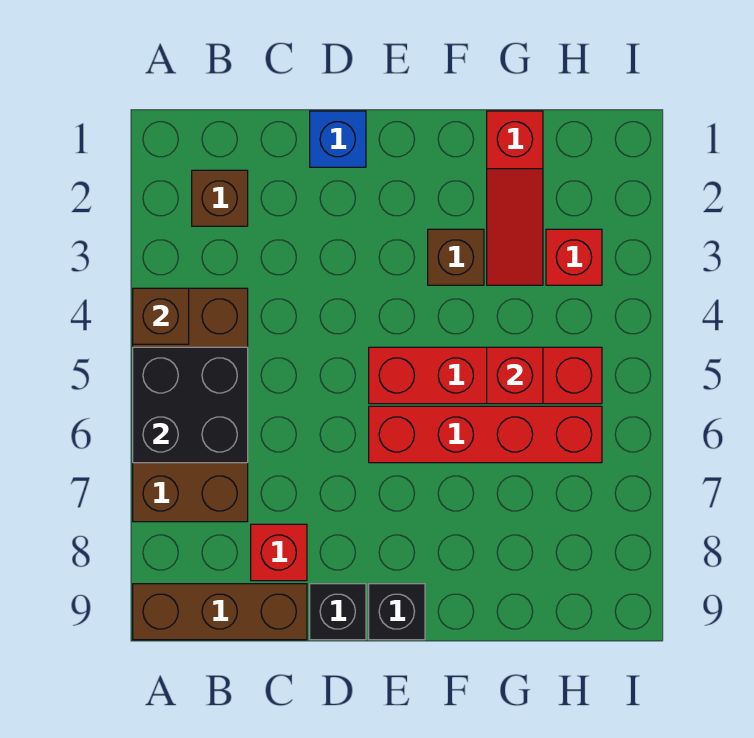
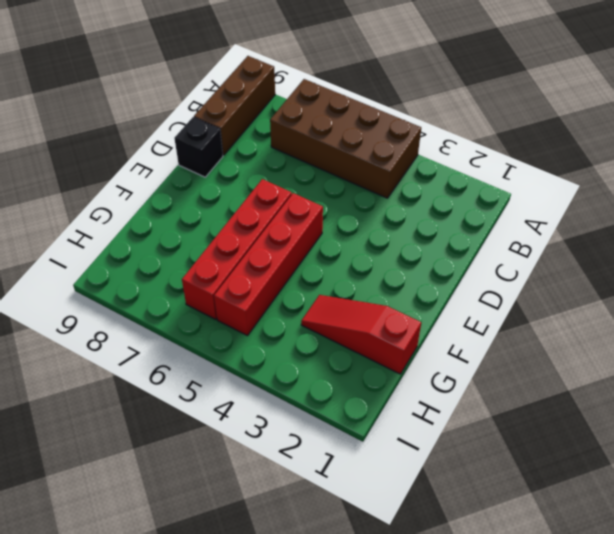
none -> brown 1x1 brick [192,170,248,226]
none -> red 1x1 brick [251,524,307,581]
none -> blue 1x1 brick [310,111,366,167]

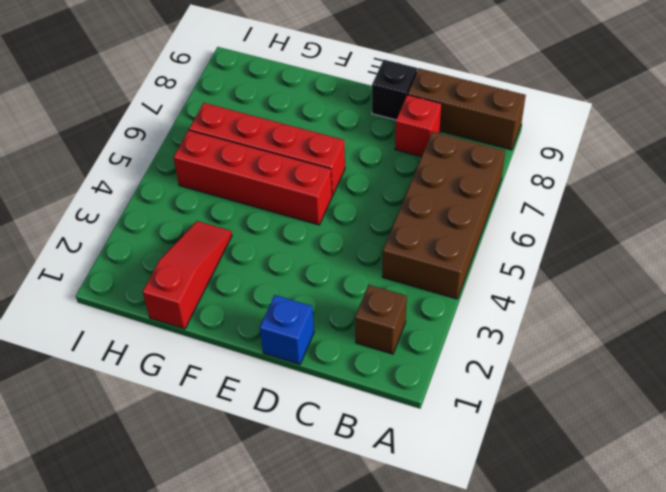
none -> black 1x1 brick [369,584,425,640]
none -> brown 1x1 brick [428,229,484,285]
none -> red 1x1 brick [546,229,602,285]

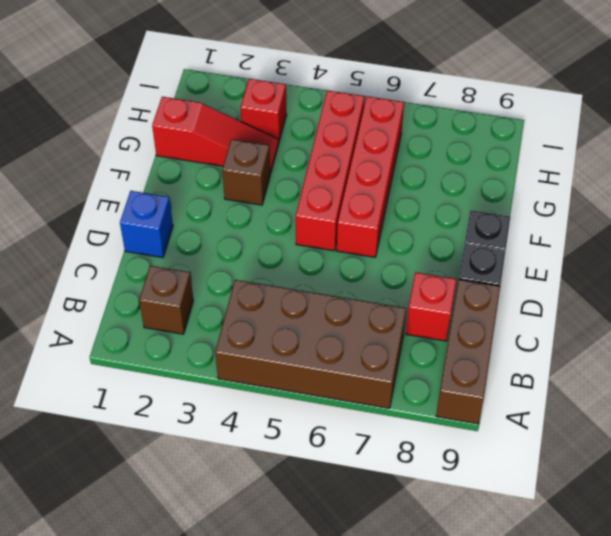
none -> brown 1x1 brick [133,288,189,344]
none -> black 2x2 brick [133,347,248,463]
none -> red 1x1 brick [487,347,543,404]

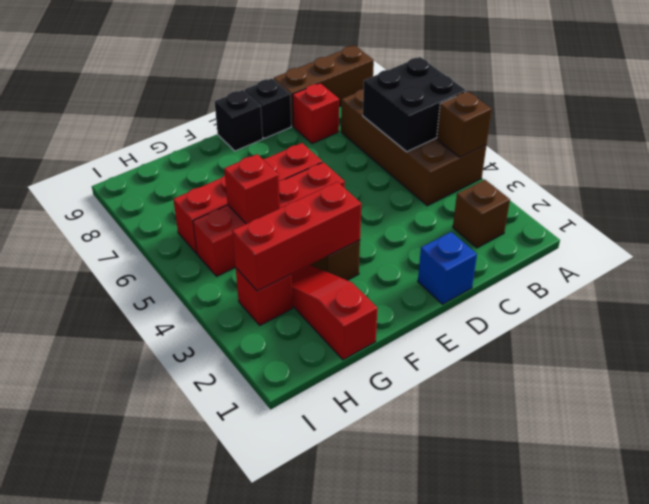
red 1x3 brick [232,182,361,291] -> none

